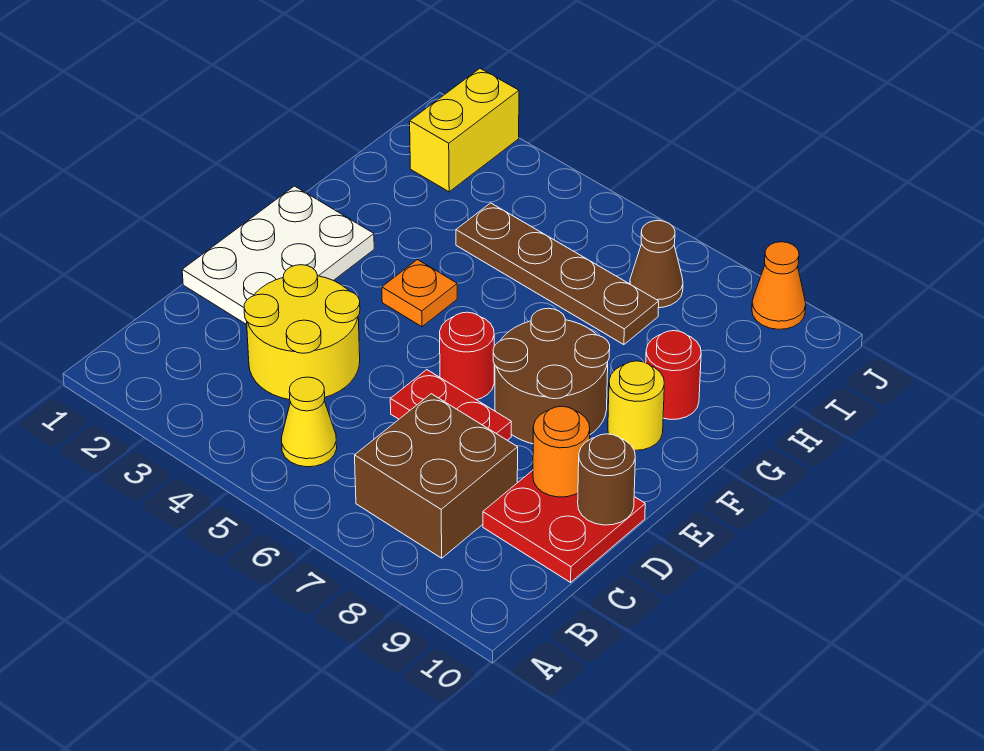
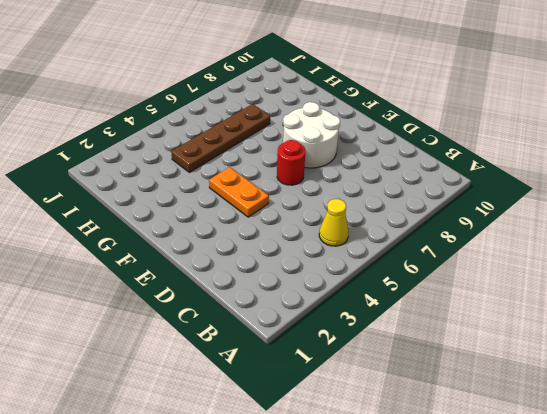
orange 1x2 plate [209,167,269,217] -> orange 1x1 plate [382,260,457,327]
white 2x2 round brick [283,102,340,168] -> brown 2x2 round brick [493,308,610,444]
none -> brown 2x2 brick [355,394,518,558]
none -> yellow 2x2 round brick [244,265,360,400]
none -> red 2x2 plate [483,470,645,582]

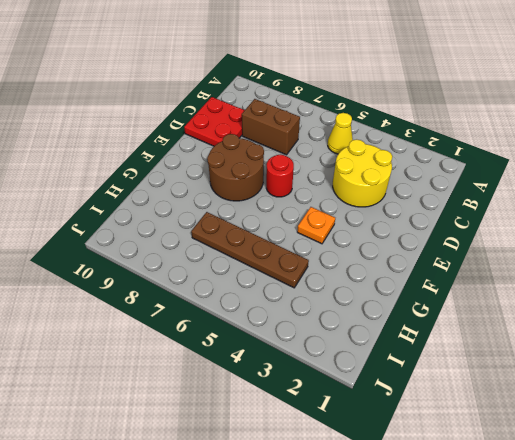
brown 1x2 brick [242,99,300,155] -> brown 2x2 brick [355,394,518,558]
none -> white 2x3 plate [182,186,374,325]
none -> red 1x2 plate [390,370,511,440]
none -> yellow 1x1 round brick [608,361,664,450]

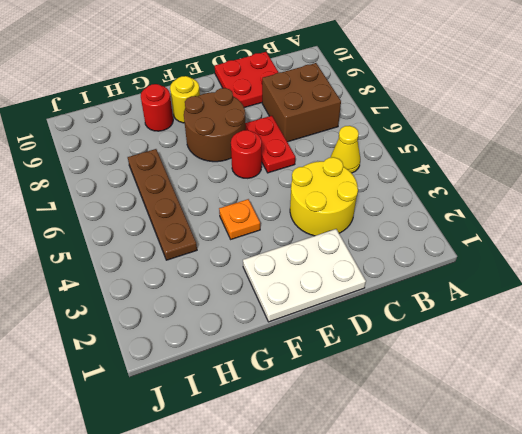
none -> yellow 1x2 brick [410,69,519,192]
none -> brown 1x1 cone [630,221,683,308]
none -> orange 1x1 cone [752,242,806,329]

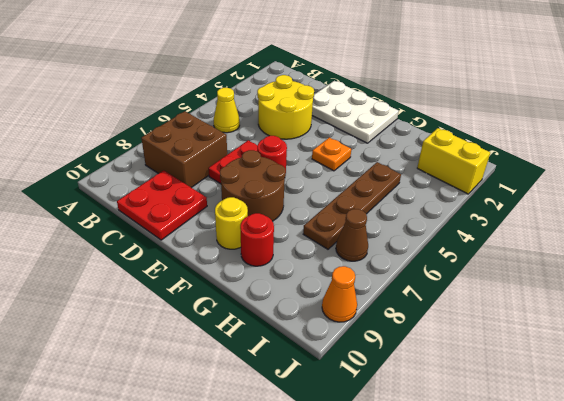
none -> orange 1x1 round brick [533,406,590,497]
none -> brown 1x1 round brick [578,434,635,525]

